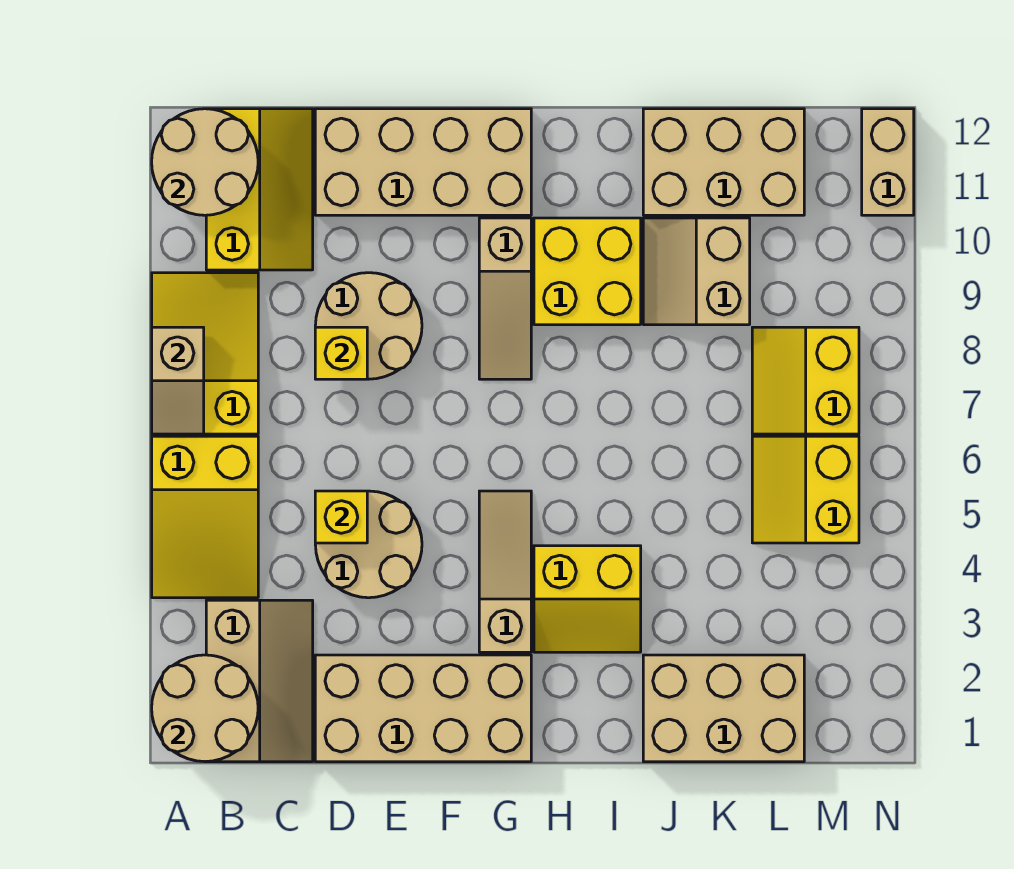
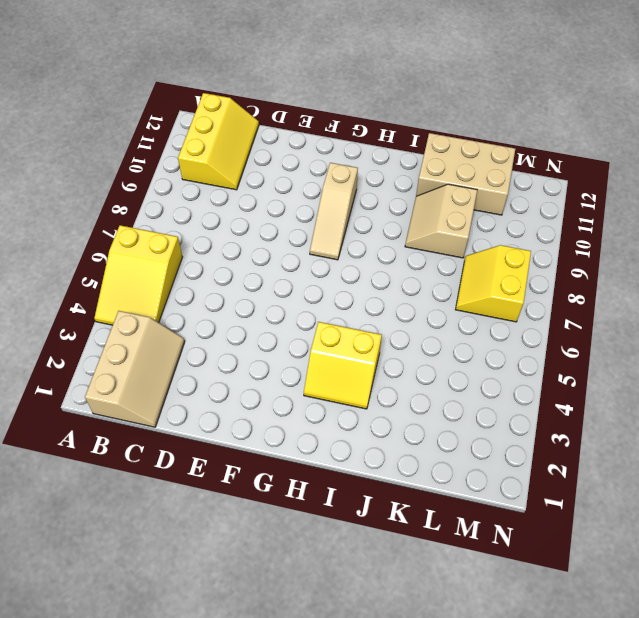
none -> yellow 2x3 slope [152,273,258,434]
none -> tan 2x4 brick [315,655,531,762]
none -> tan 2x2 round brick [315,491,422,598]

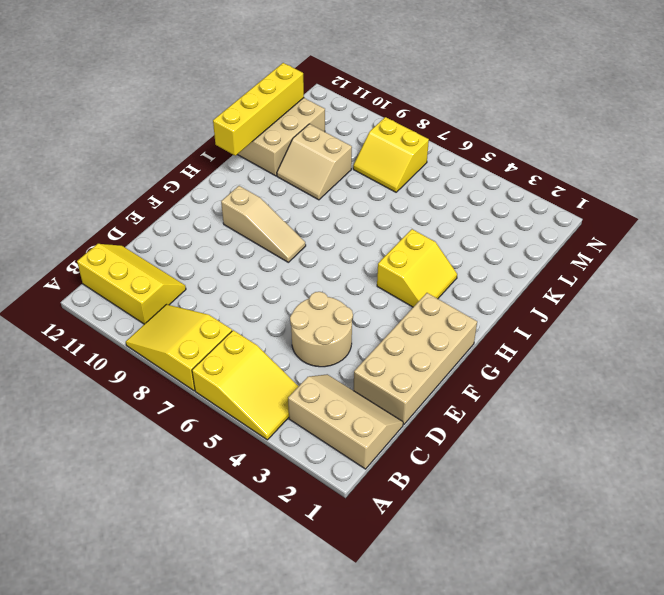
yellow 1x4 brick [213,63,304,156] -> none
none -> tan 2x2 round brick [315,273,422,379]
none -> tan 2x4 brick [315,109,531,215]
none -> tan 1x3 slope [479,491,531,652]

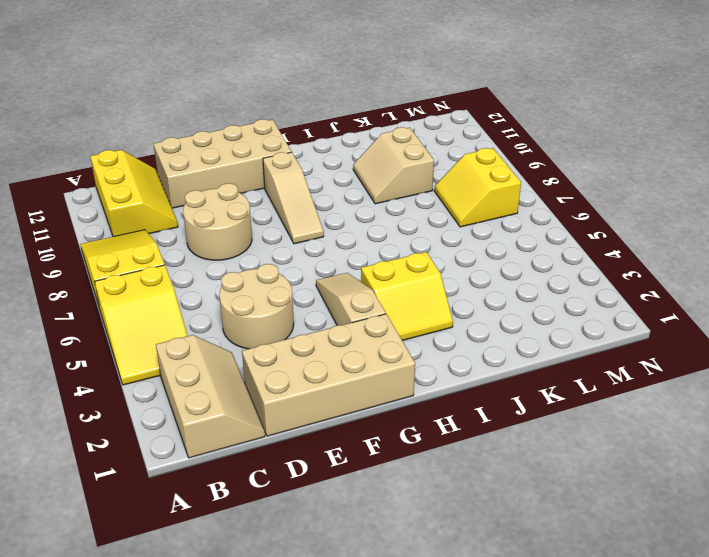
none -> yellow 2x2 brick [534,218,641,325]
none -> tan 2x3 brick [643,655,804,762]
none -> tan 2x3 brick [643,109,804,215]

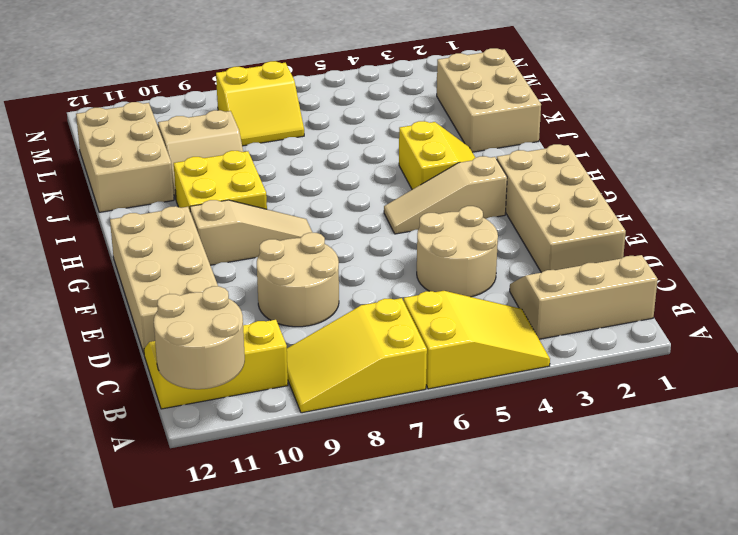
none -> yellow 2x2 slope [752,436,859,543]
none -> tan 1x2 brick [862,109,914,215]
none -> tan 2x2 round brick [152,655,258,762]

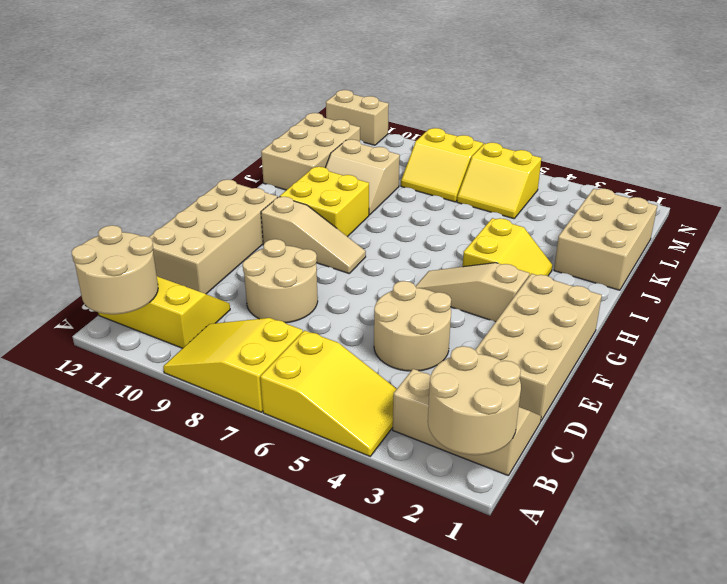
none -> tan 1x2 slope [152,327,204,434]
none -> yellow 1x1 brick [315,491,367,543]
none -> yellow 1x1 brick [315,327,367,379]

